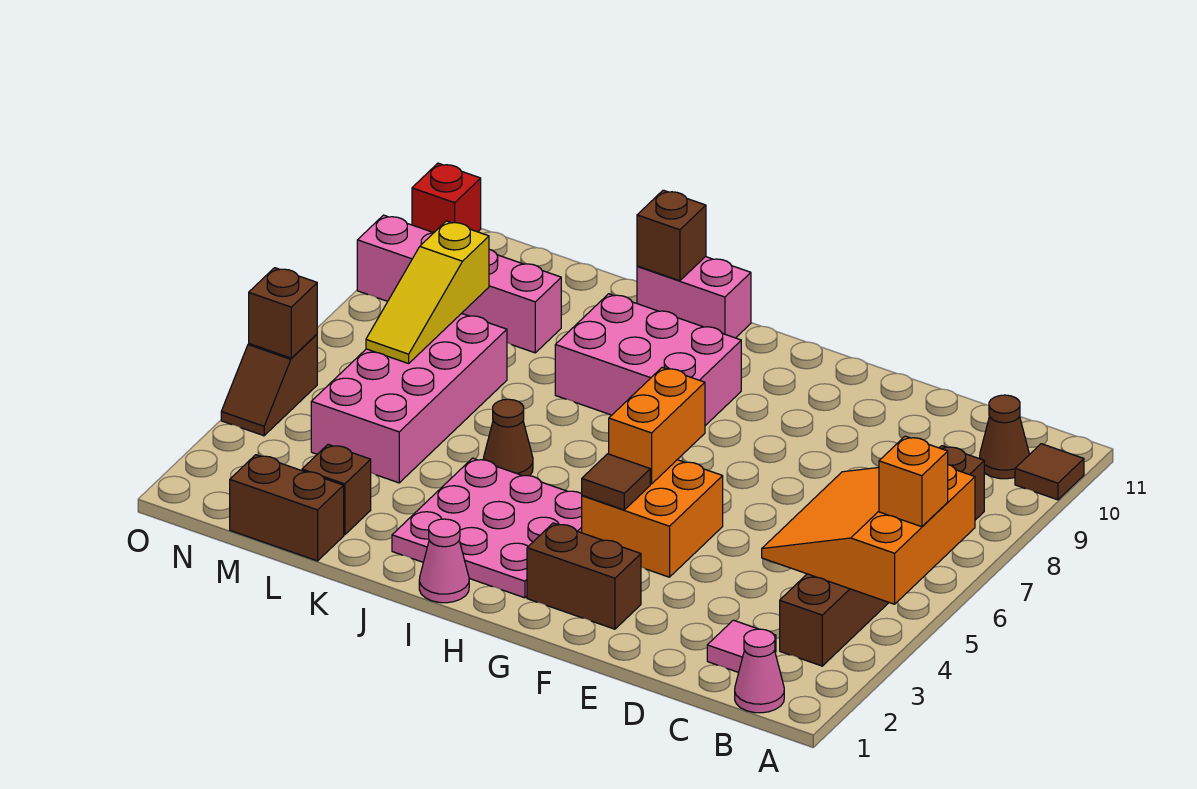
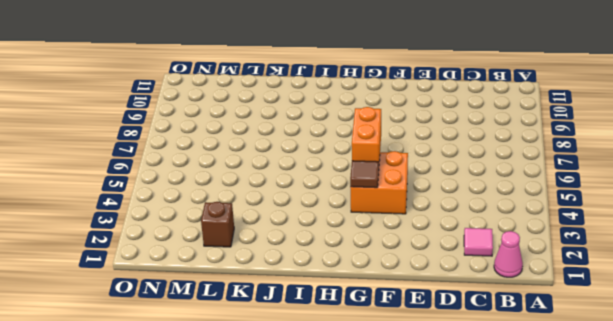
none -> brown 1x1 tile [1015,444,1084,500]
none -> brown 1x6 brick [780,446,984,666]
none -> brown 1x1 cone [980,395,1029,479]

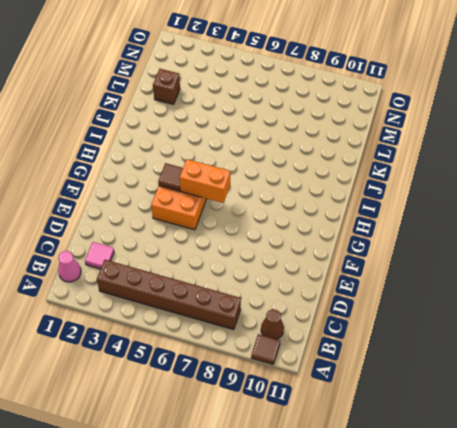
none -> brown 1x2 brick [527,523,641,629]
none -> pink 3x3 plate [392,458,582,598]
none -> pink 2x3 brick [555,294,741,426]

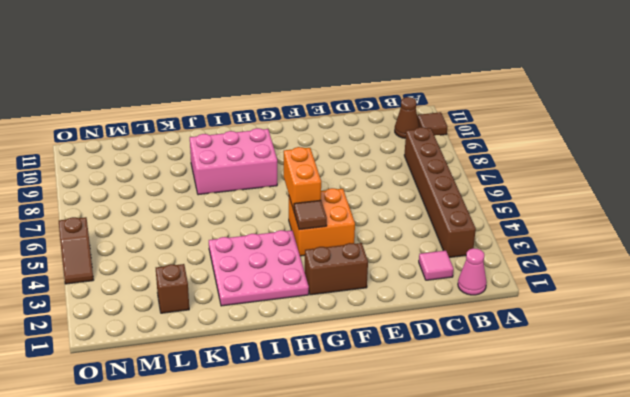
none -> pink 1x1 cone [419,519,469,603]
none -> pink 1x2 brick [637,257,751,338]
none -> brown 1x1 cone [483,399,533,476]

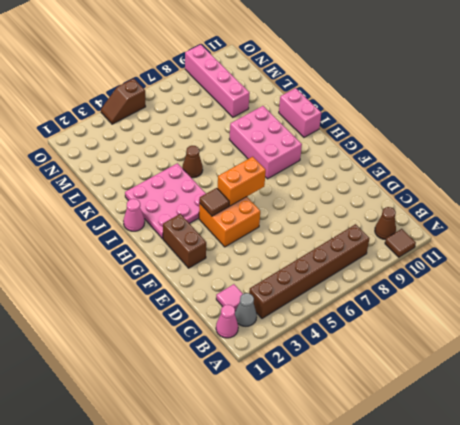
grey 1x1 cone [235,293,257,326] -> none
none -> brown 1x2 brick [230,455,344,561]
none -> brown 1x1 brick [302,444,371,535]
none -> pink 2x4 brick [311,313,507,483]

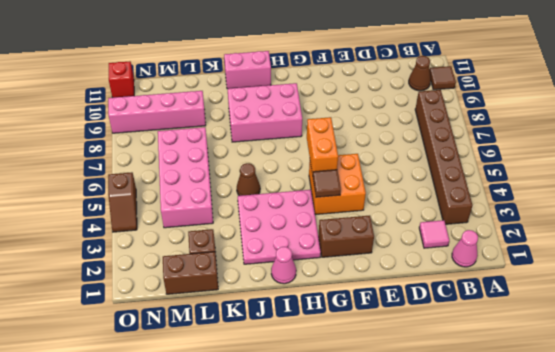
none -> orange 3x3 slope [762,465,975,604]
none -> brown 1x1 brick [637,190,706,281]
none -> yellow 1x3 slope [366,221,489,364]

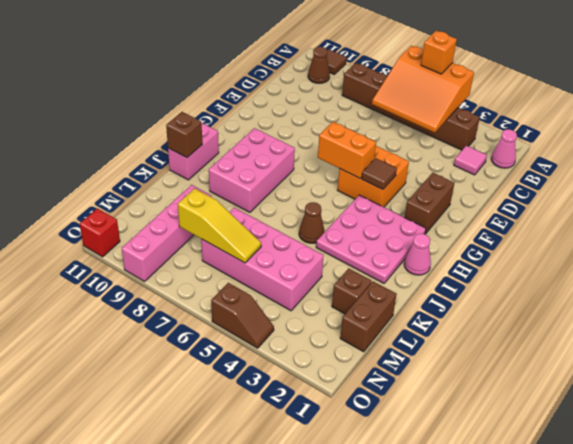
none -> brown 1x1 brick [249,268,317,358]

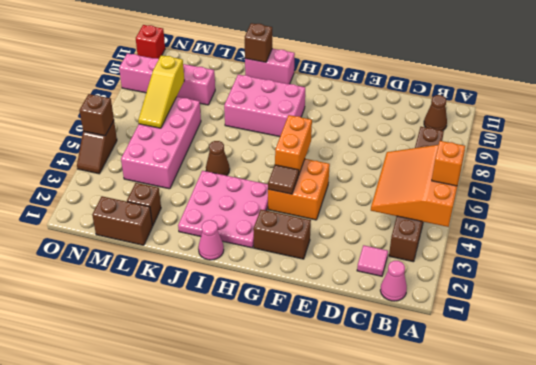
none -> brown 1x1 tile [1015,444,1084,500]

